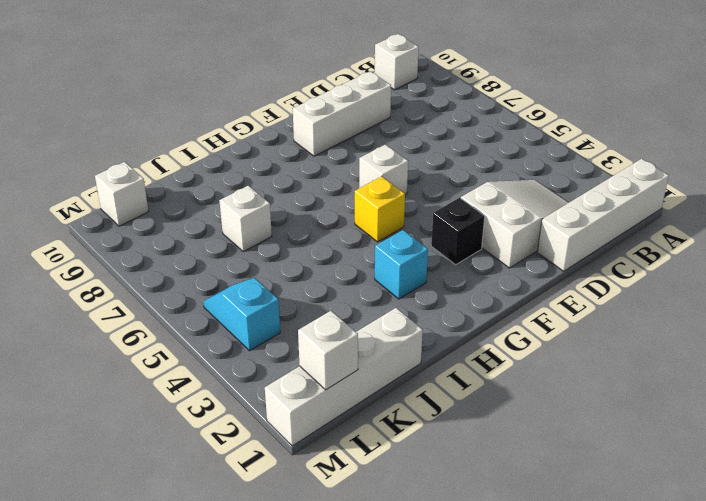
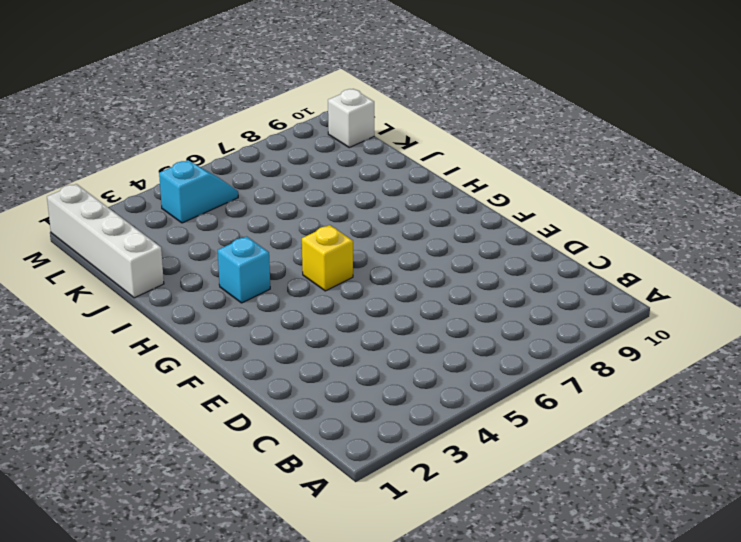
none -> white 1x4 brick [537,159,669,271]
none -> white 1x1 brick [375,34,419,90]
none -> white 2x3 slope [461,180,568,268]

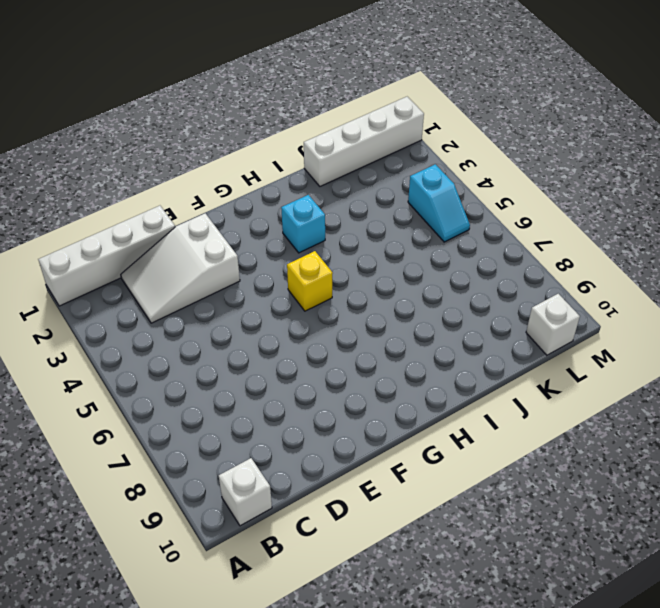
none -> white 1x3 brick [293,71,391,156]
none -> black 1x1 brick [431,198,485,265]
none -> white 1x1 brick [359,145,408,195]

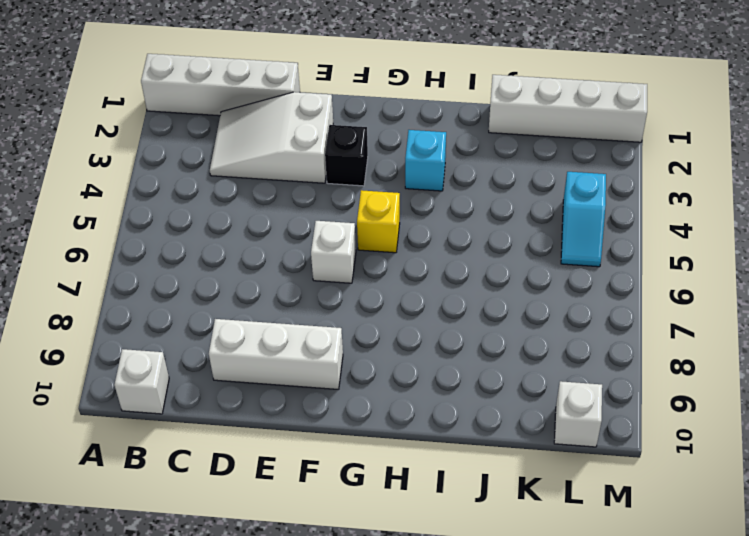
none -> white 1x1 brick [219,186,272,252]
none -> white 1x1 brick [298,311,358,390]

